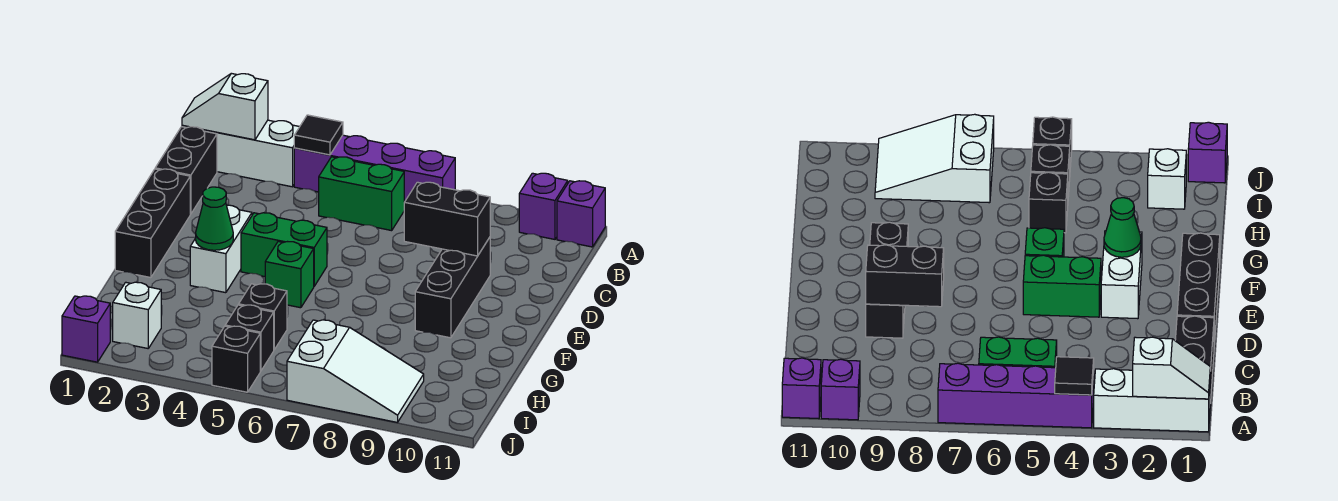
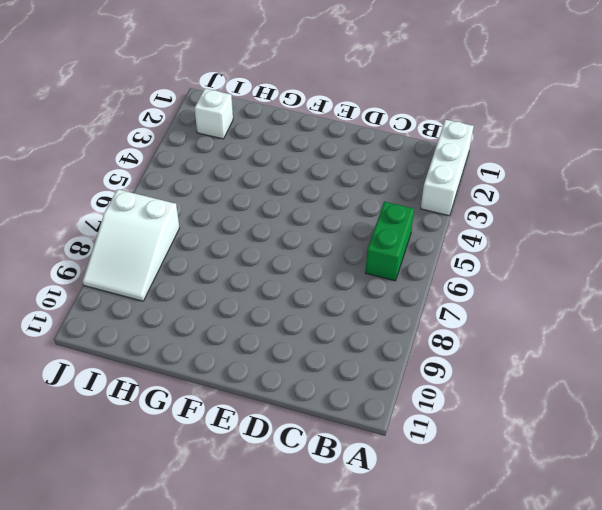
none -> purple 1x4 brick [294,135,455,202]
none -> purple 1x1 brick [519,173,568,239]
none -> purple 1x1 brick [557,181,605,247]

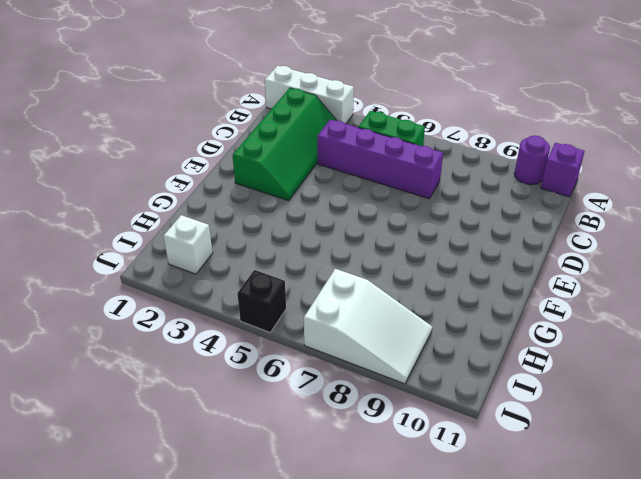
purple 1x1 round brick [514,136,550,185] -> purple 1x1 brick [519,173,568,239]
green 2x4 slope [233,88,337,200] -> white 1x2 brick [190,205,252,293]
purple 1x4 brick [317,120,443,198] -> purple 1x4 brick moved to [294,135,455,202]
none -> black 1x2 brick [155,127,217,214]
none -> black 1x3 brick [115,169,190,278]
none -> black 1x3 brick [415,237,490,338]

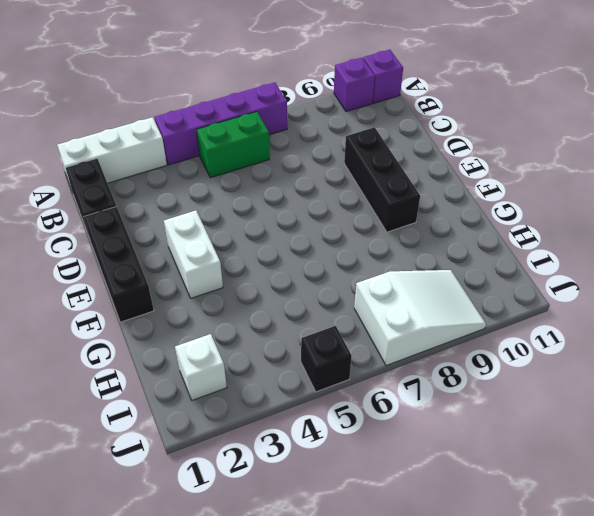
none -> green 1x2 brick [241,213,327,286]
none -> green 1x1 brick [265,242,314,308]
none -> black 1x1 brick [239,284,287,350]

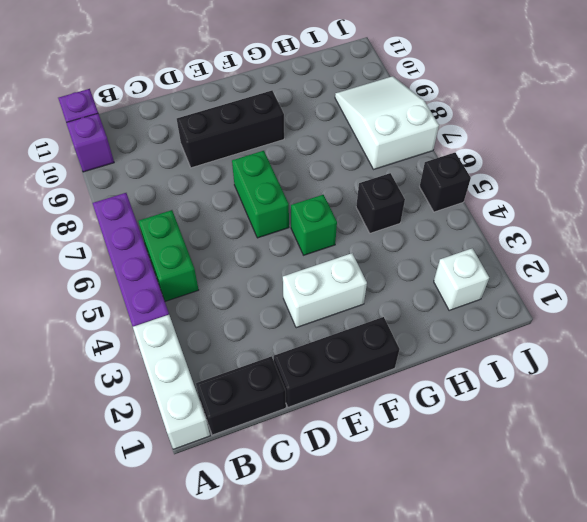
green 1x2 brick [232,151,289,238] -> green 1x2 brick moved to [241,213,327,286]
none -> black 1x1 brick [225,305,274,371]
none -> purple 1x1 brick [62,296,110,362]
none -> white 1x2 slope [182,73,268,140]

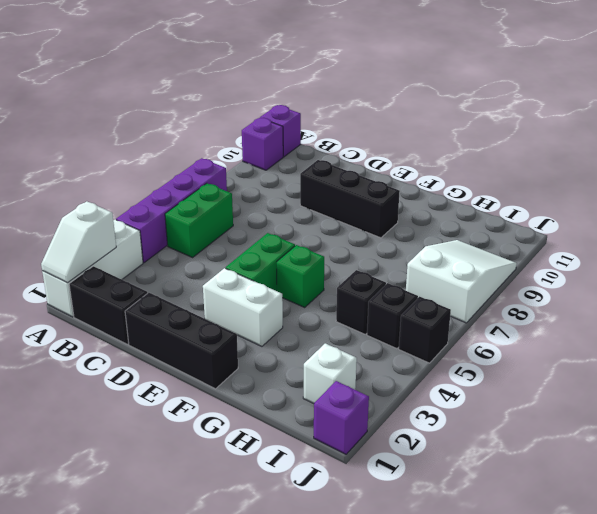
none -> black 1x1 tile [294,115,343,155]
none -> black 1x2 brick [404,182,490,256]
none -> green 1x1 cone [196,187,233,250]

